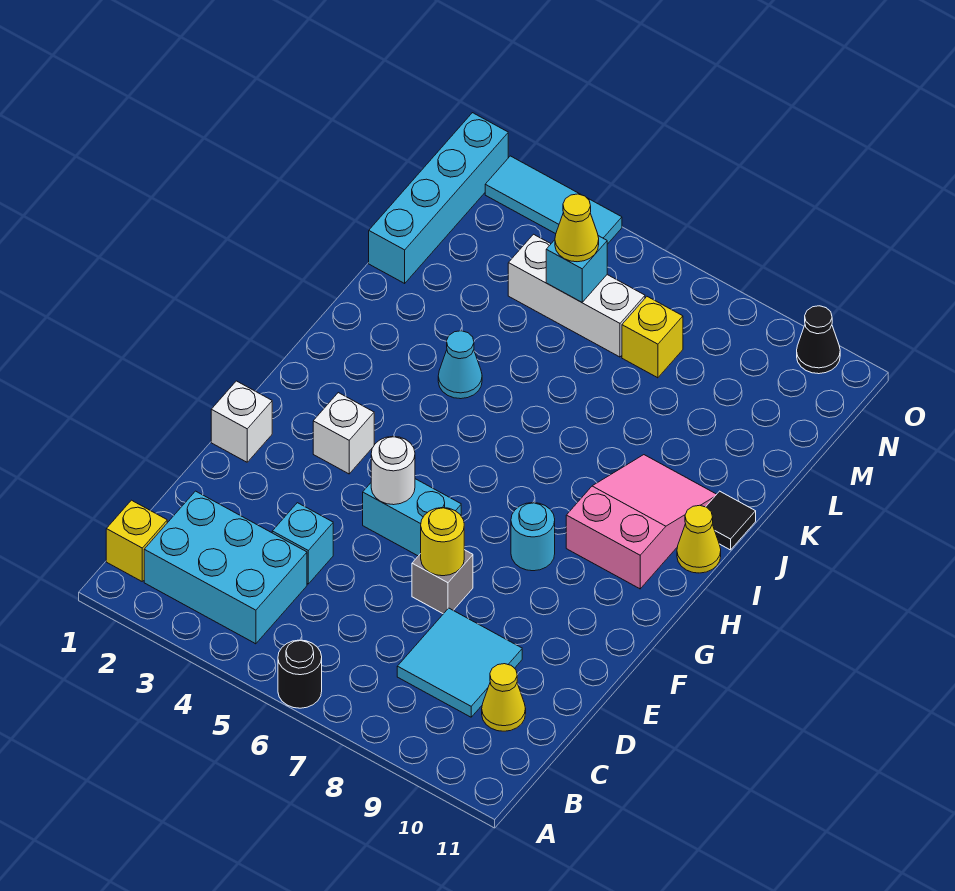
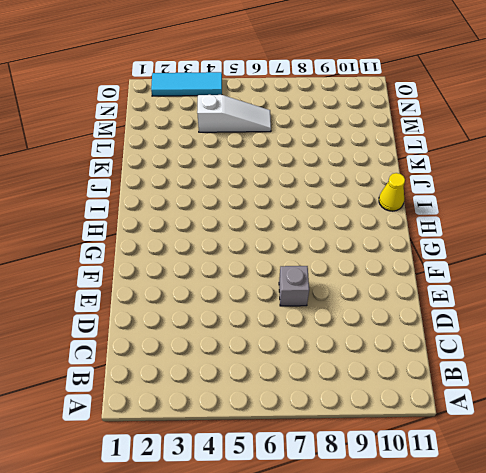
white 1x3 slope [197,95,271,132] -> white 1x3 brick [508,234,645,357]
none -> black 1x1 round brick [278,640,322,708]
none -> yellow 1x1 brick [106,500,167,581]
none -> cyan 2x3 brick [144,491,307,644]

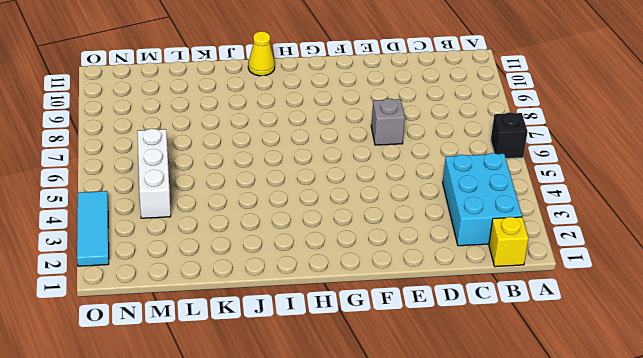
black 1x1 brick [491,112,528,159] -> black 1x1 round brick [278,640,322,708]
none -> cyan 2x2 tile [397,608,522,717]
none -> yellow 1x1 cone [482,664,526,731]
none -> cyan 1x1 brick [272,503,333,584]

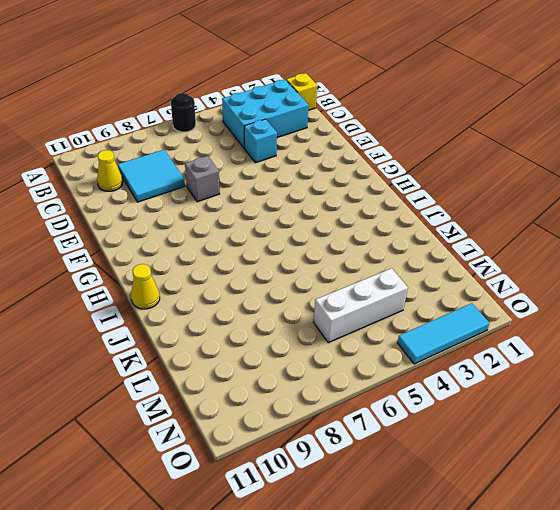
none -> white 1x1 brick [211,381,272,462]
none -> cyan 1x2 brick [363,479,461,556]
none -> white 1x1 brick [313,393,374,474]

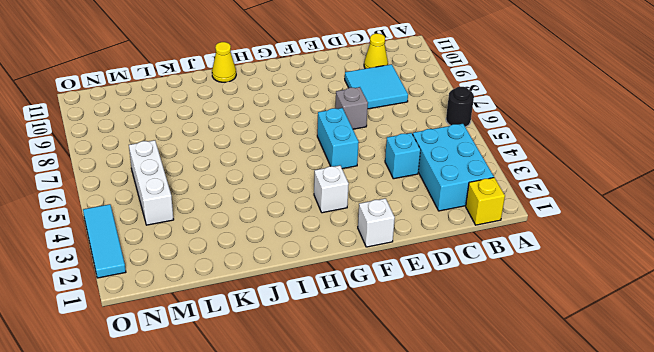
none -> cyan 1x1 round brick [511,503,555,571]
none -> pink 2x3 slope [566,455,717,589]
none -> cyan 1x1 cone [438,331,482,399]

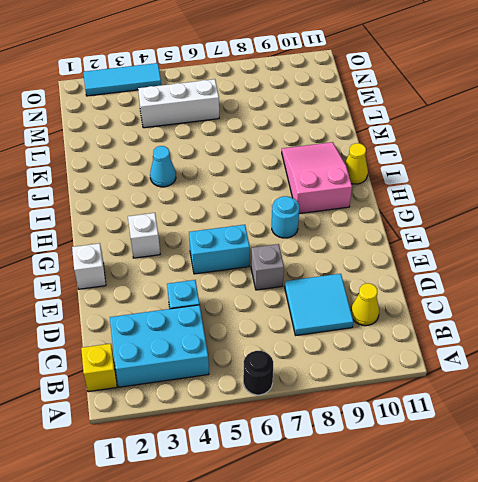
none -> black 1x1 tile [706,491,756,550]
none -> cyan 1x4 brick [369,113,508,283]
none -> yellow 1x1 brick [622,297,683,378]

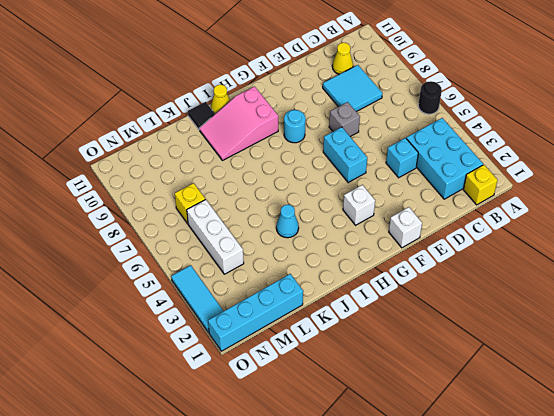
none -> black 1x1 cone [797,306,840,374]
none -> yellow 1x1 round brick [421,508,464,576]
none -> white 1x1 round brick [371,436,415,505]

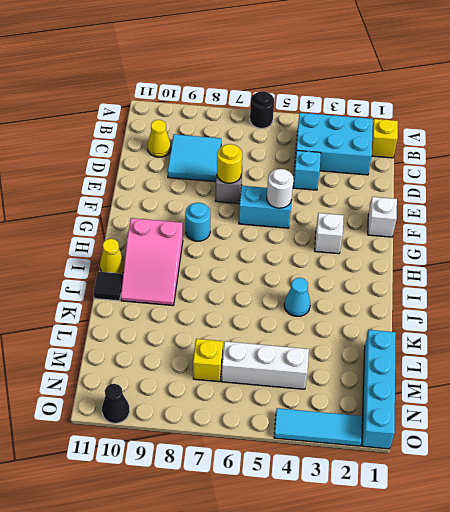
none -> cyan 1x1 brick [546,236,607,302]
none -> yellow 1x1 cone [555,194,599,262]

